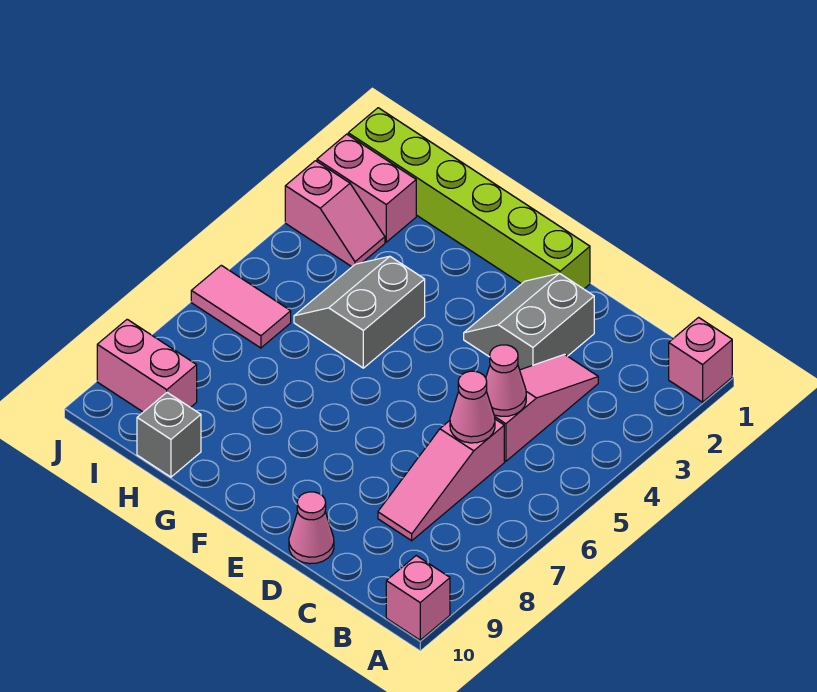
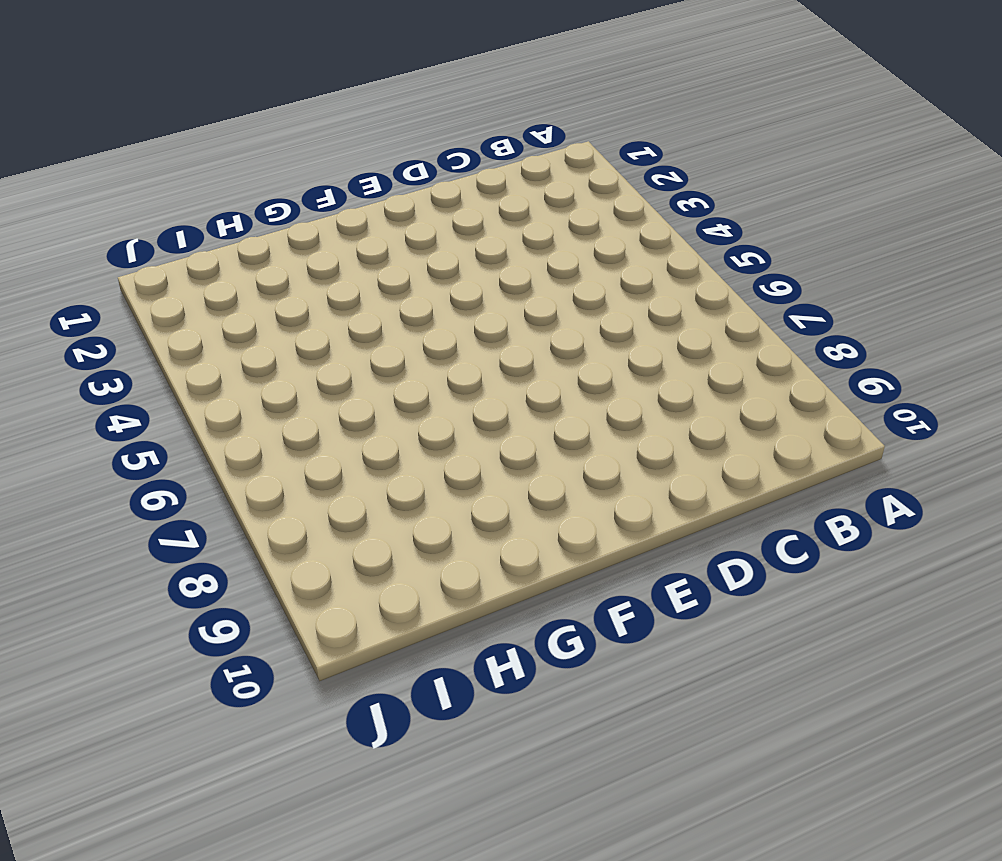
none -> pink 1x1 brick [669,317,732,402]
none -> pink 1x1 brick [386,556,450,640]
none -> pink 1x3 slope [494,354,598,461]

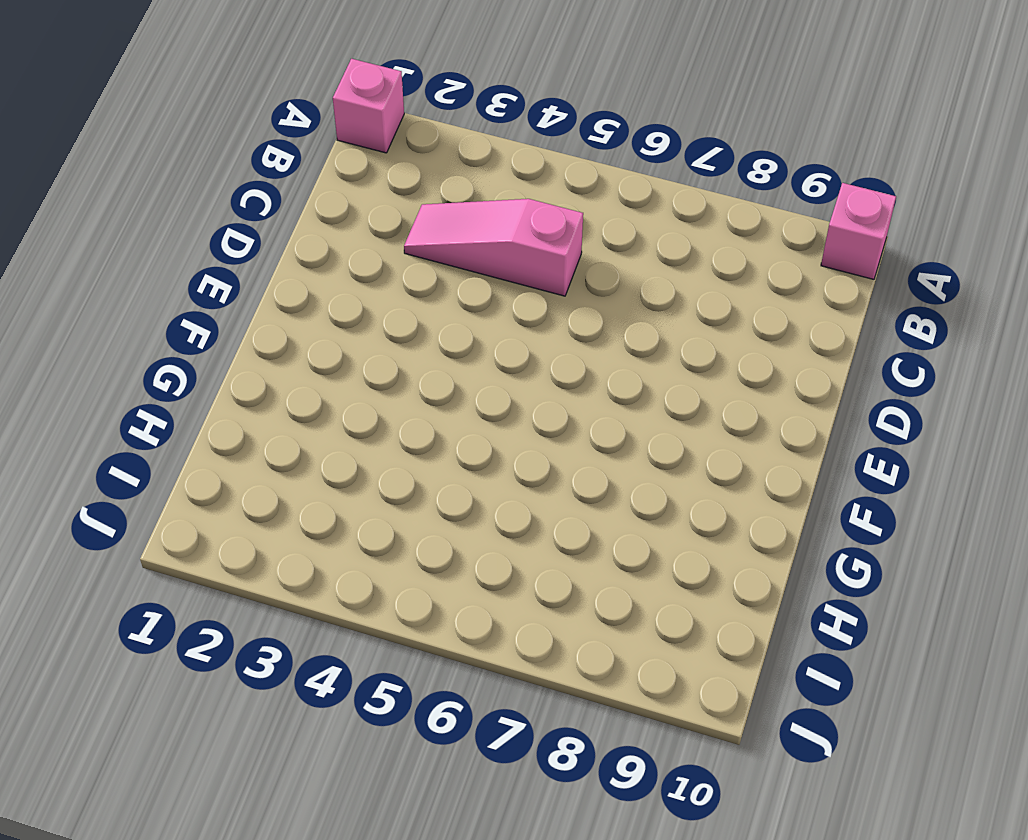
none -> pink 1x3 slope [378,419,504,541]
none -> grey 2x2 slope [464,273,594,370]
none -> pink 1x1 cone [289,492,334,564]

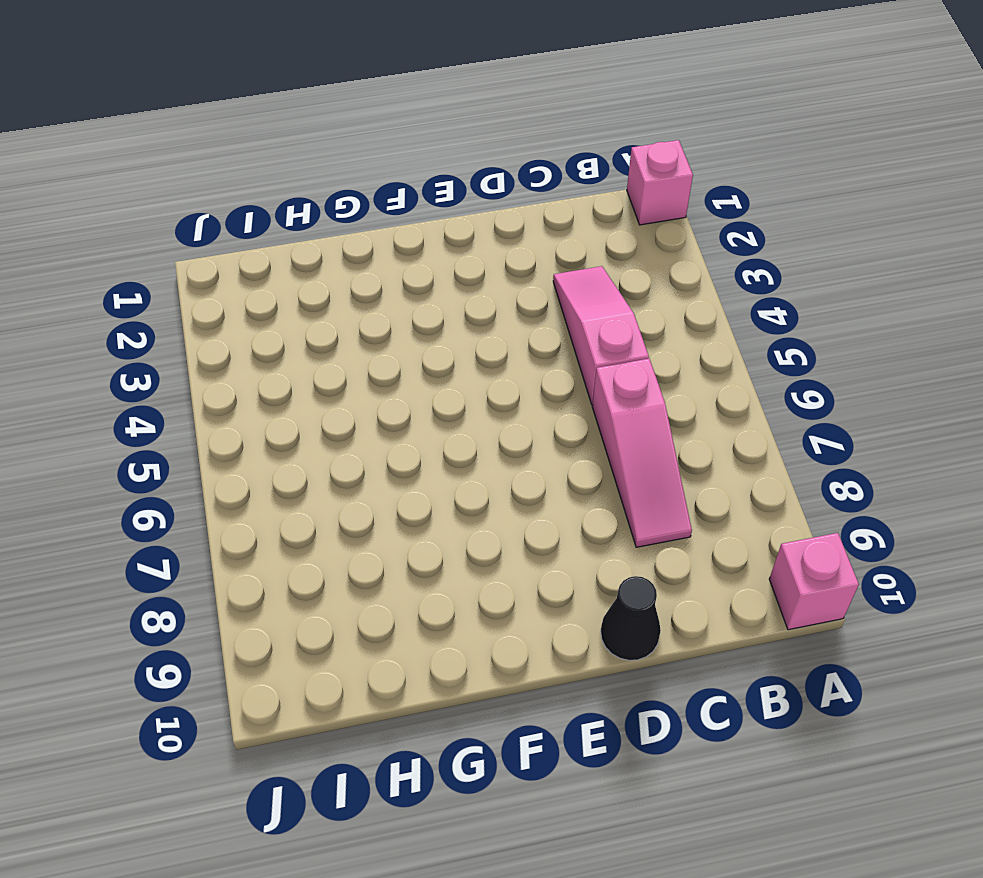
black 1x1 cone [601,576,661,660] -> pink 1x1 cone [289,492,334,564]
none -> grey 2x2 slope [464,273,594,370]
none -> lime 1x6 brick [348,108,590,289]
none -> grey 2x2 slope [294,256,425,368]

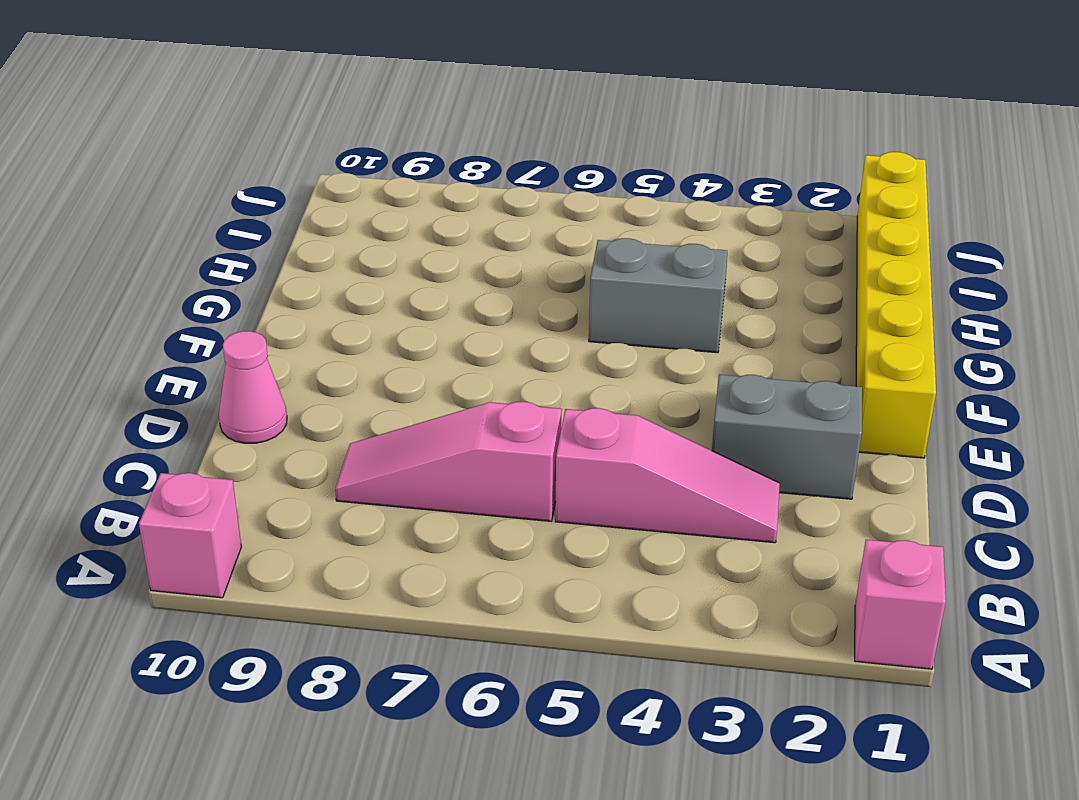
yellow 1x6 brick [856,152,936,458] -> lime 1x6 brick [348,108,590,289]
none -> grey 1x1 brick [137,393,201,477]
none -> pink 1x2 brick [317,134,416,242]
none -> pink 1x2 slope [285,161,385,267]

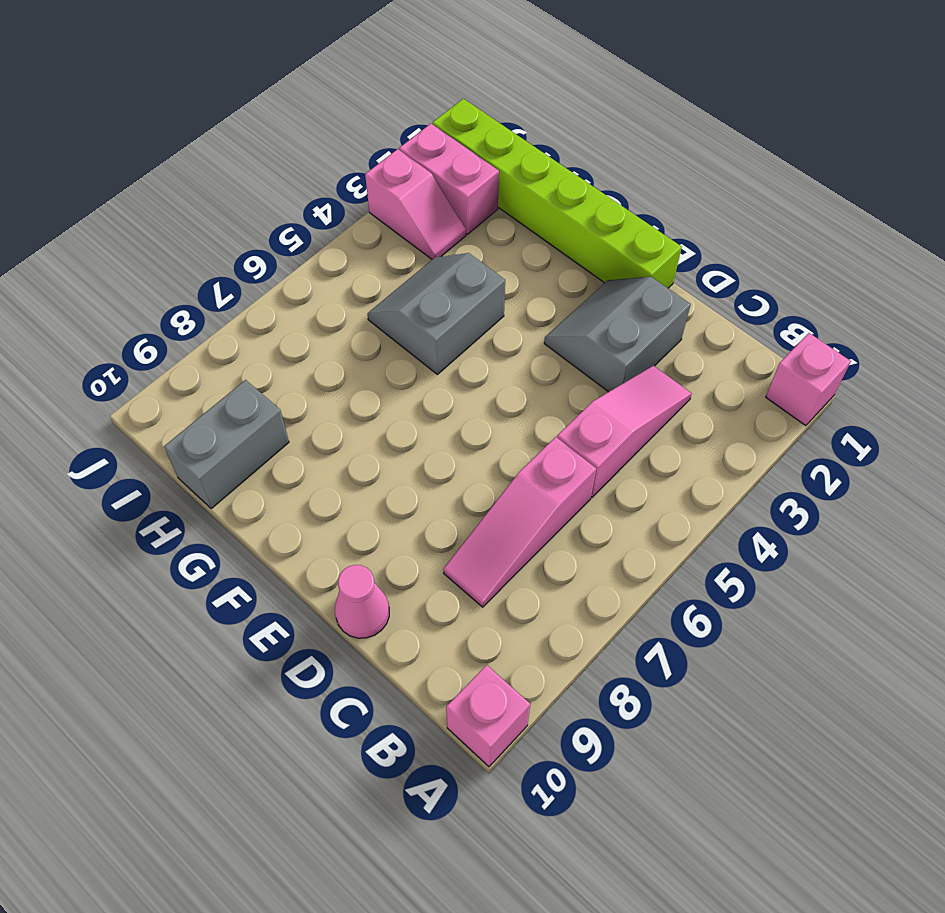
grey 1x2 brick [164,380,289,509] -> grey 1x1 brick [137,393,201,477]
none -> pink 1x2 tile [191,265,291,348]
none -> pink 1x2 brick [97,319,197,412]
none -> pink 1x1 cone [486,345,526,416]

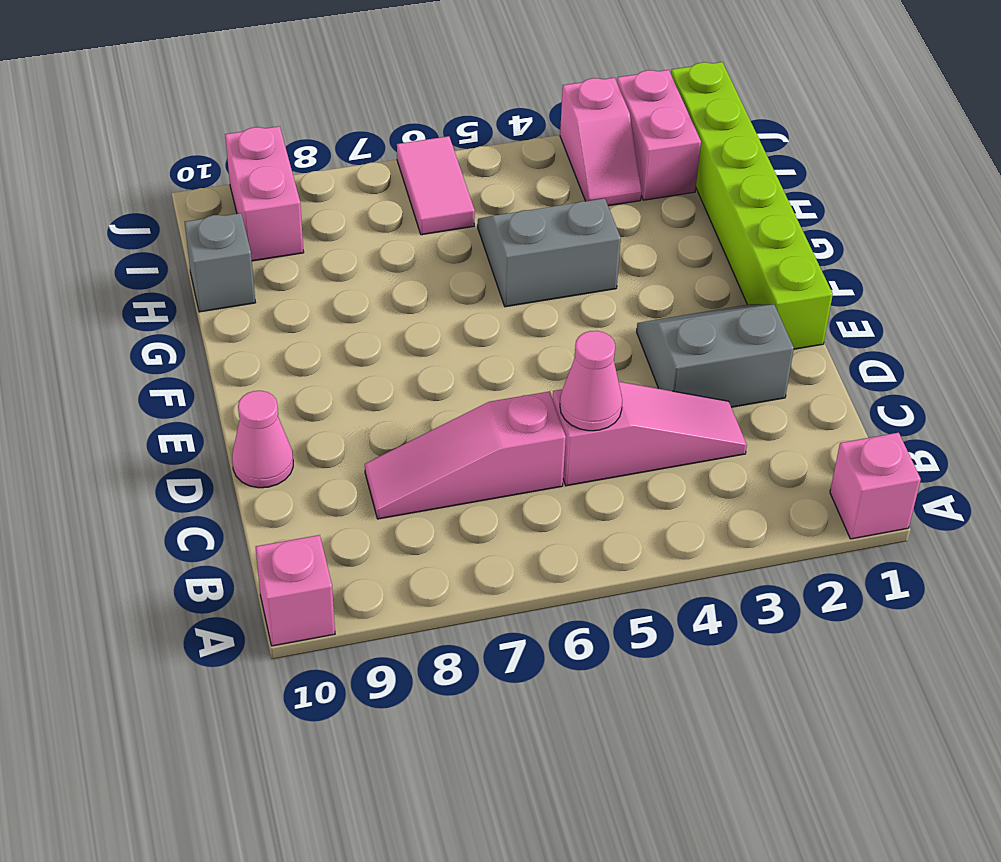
none -> pink 1x1 cone [450,371,495,443]

